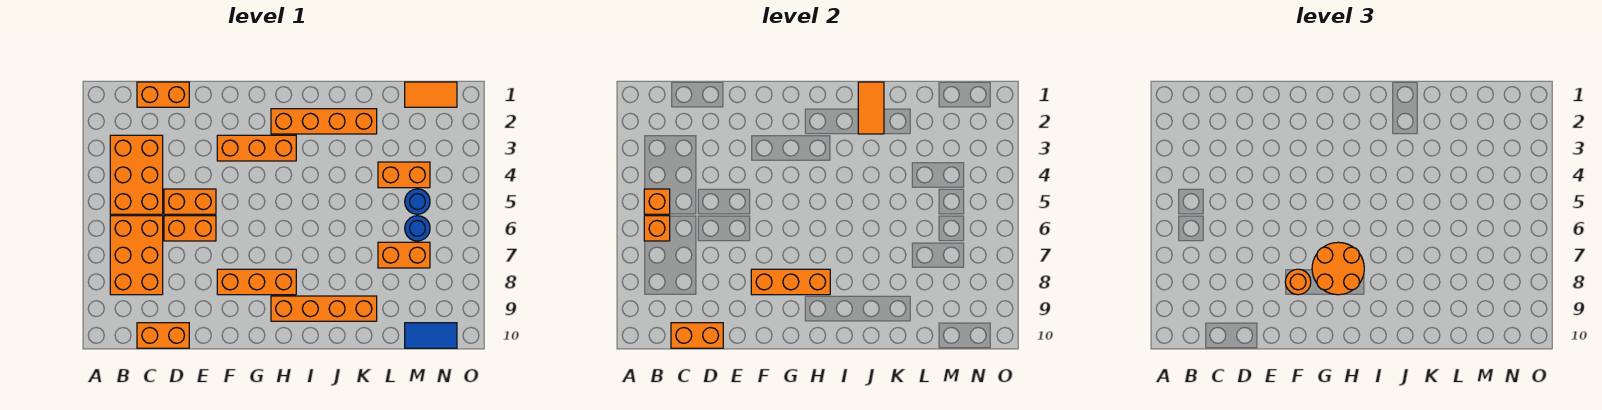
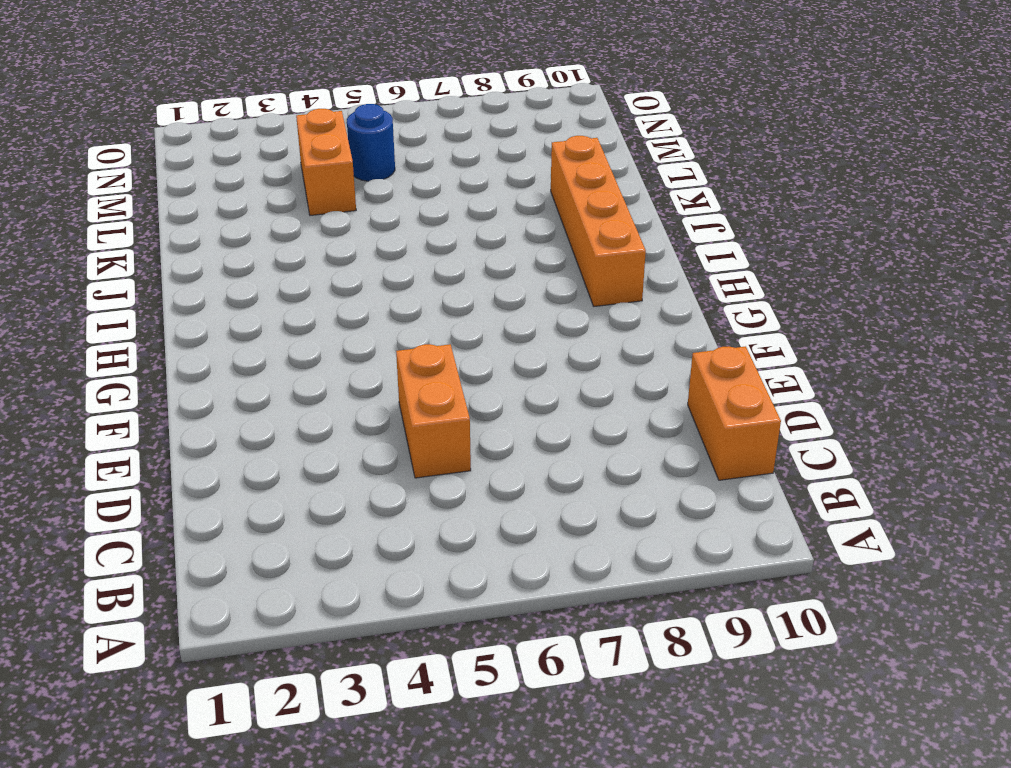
none -> orange 2x3 brick [110,135,163,214]
none -> orange 2x3 brick [110,216,163,295]
none -> orange 1x2 brick [137,82,189,107]

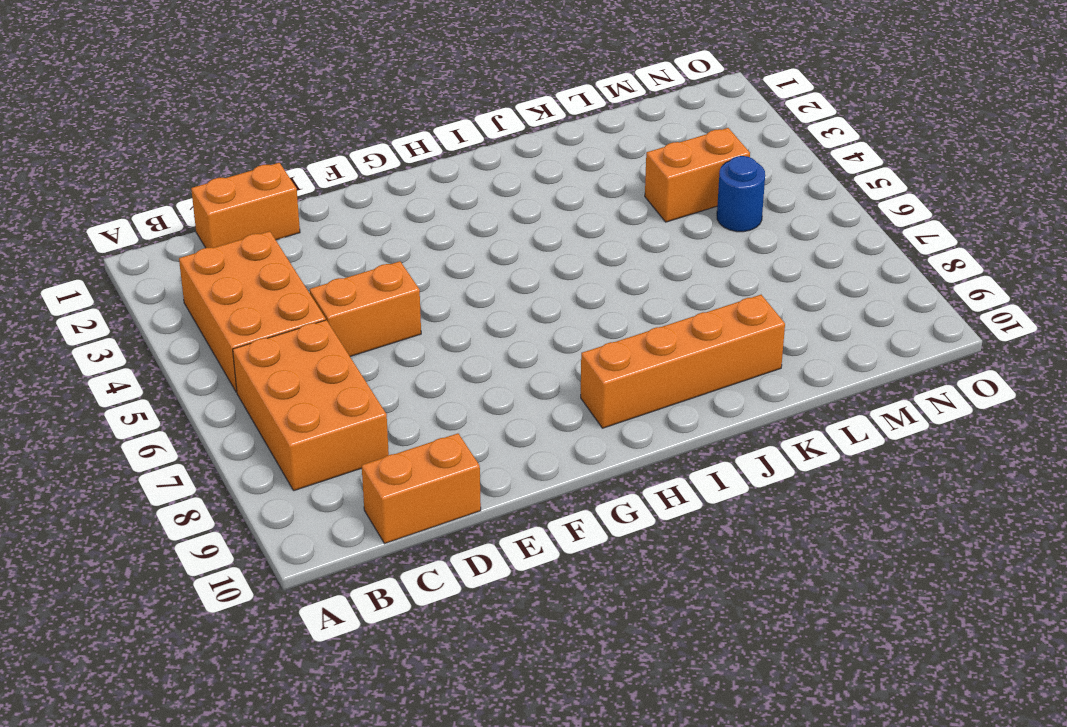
none -> orange 1x2 brick [164,216,216,241]
none -> orange 1x3 brick [217,135,296,161]
none -> orange 1x3 brick [217,269,296,295]

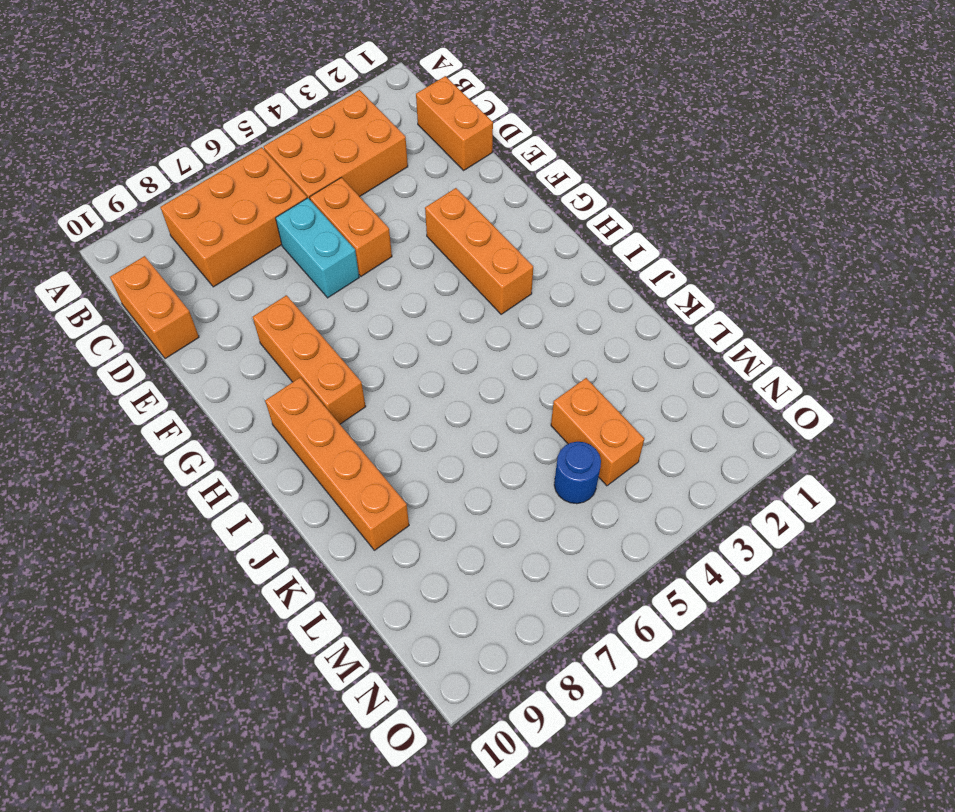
cyan 1x2 brick [276,198,359,298] -> orange 1x2 brick [164,216,216,241]
none -> orange 1x4 brick [271,109,377,134]
none -> orange 1x2 brick [378,242,430,268]
none -> orange 1x2 tile [405,82,457,107]

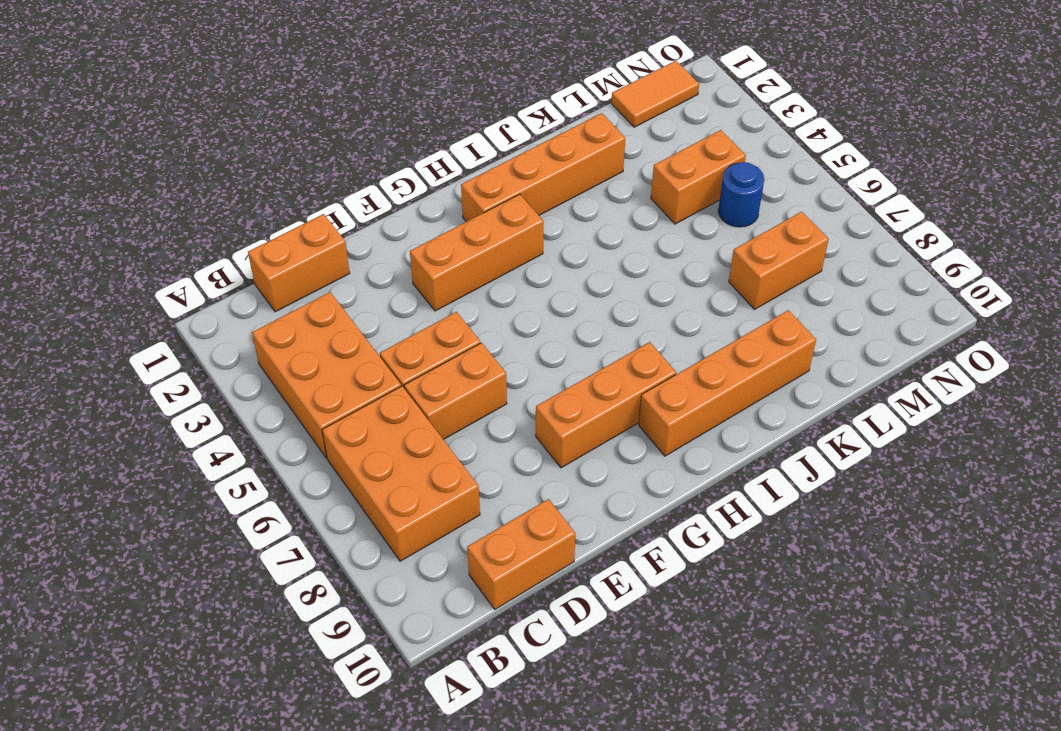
none -> blue 1x1 round brick [405,216,430,241]
none -> blue 1x2 tile [405,323,457,348]
none -> orange 1x1 brick [644,189,670,214]

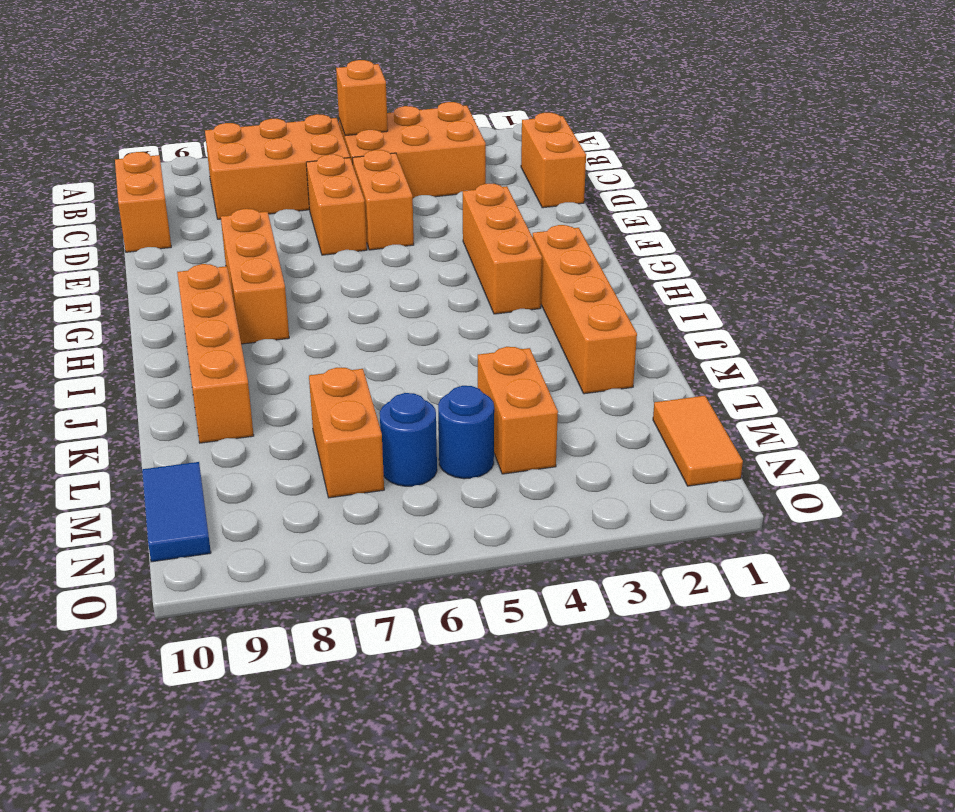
none -> orange 1x1 brick [644,216,670,241]
none -> orange 1x2 brick [671,323,723,348]
none -> orange 1x3 brick [751,269,830,295]

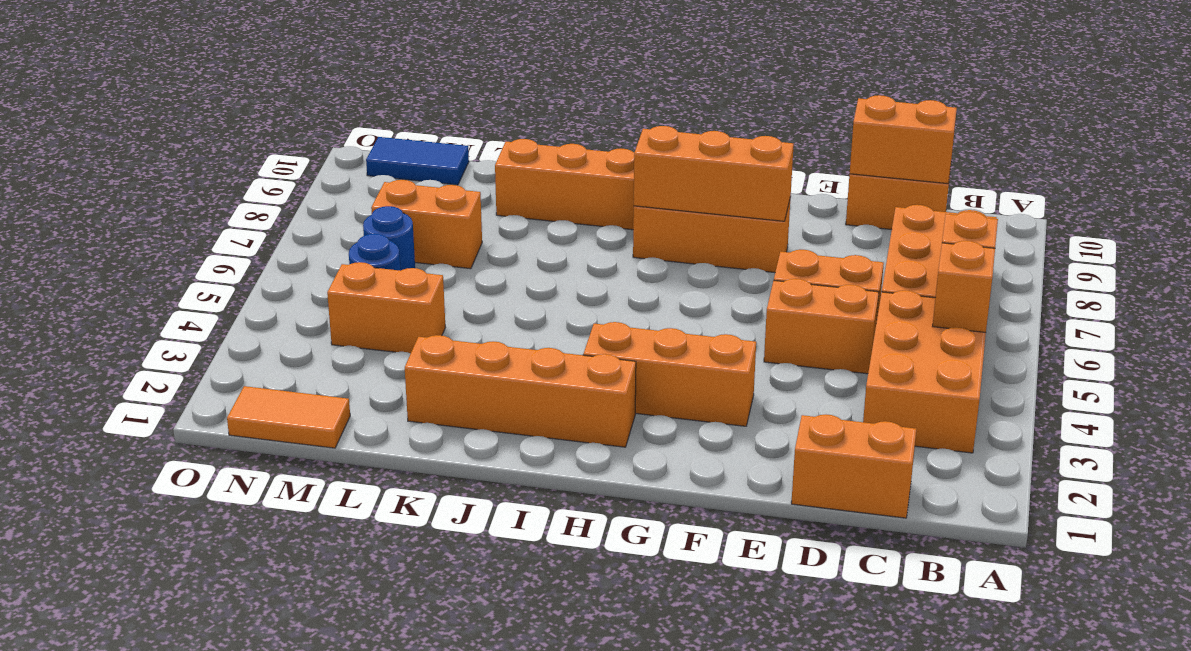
none -> orange 1x2 tile [858,82,884,134]
none -> orange 1x1 round brick [1285,269,1311,295]
none -> orange 2x2 round brick [1312,242,1364,295]

